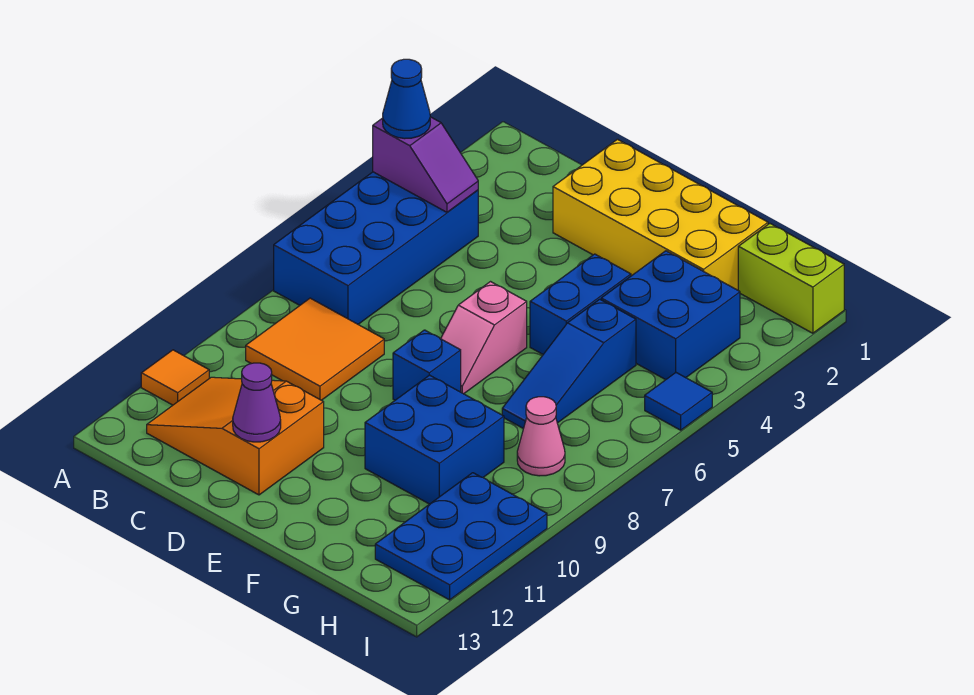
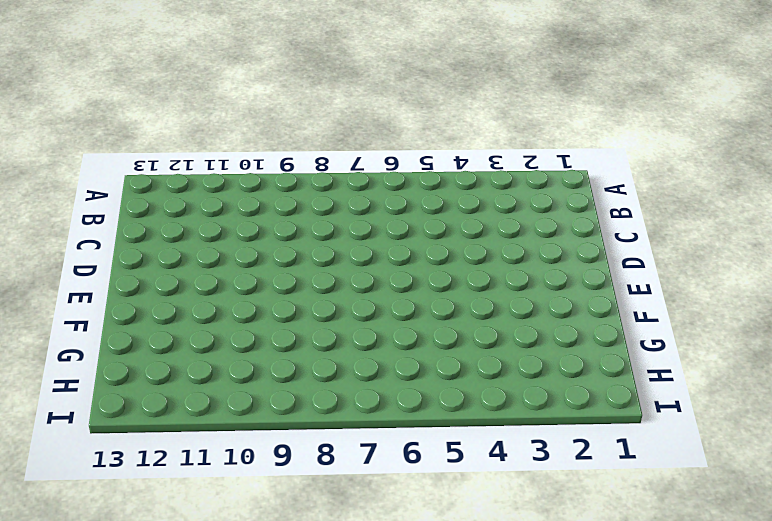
none -> blue 2x4 brick [274,172,478,324]
none -> orange 1x1 tile [141,350,209,405]
none -> orange 2x2 tile [246,298,384,400]

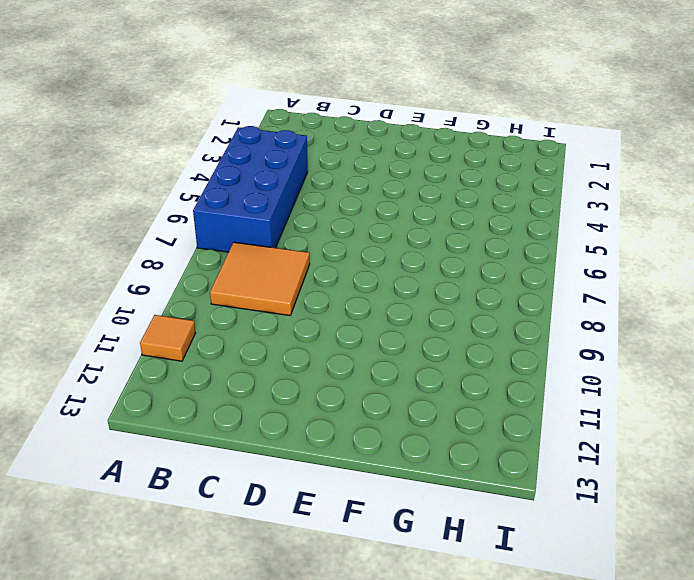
none -> orange 2x3 slope [147,377,324,495]
none -> yellow 2x4 brick [553,139,768,290]
none -> pink 1x2 slope [441,282,527,394]

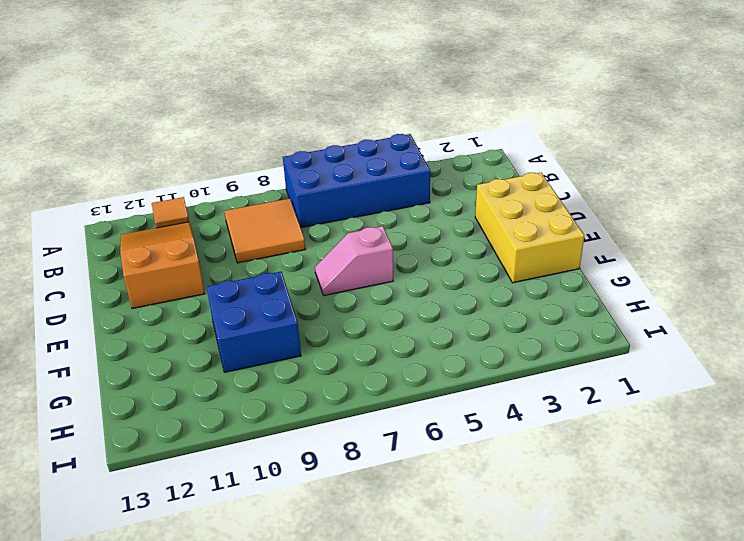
yellow 2x3 brick [475,173,584,283] -> yellow 2x4 brick [553,139,768,290]
none -> blue 1x1 brick [393,330,461,400]
none -> blue 1x2 brick [530,254,631,354]
none -> blue 2x2 brick [601,251,740,380]

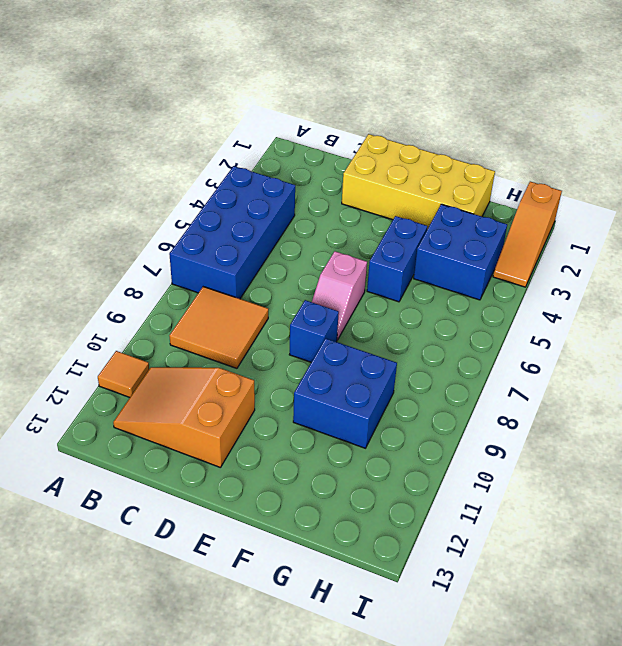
orange 1x3 slope [493,182,562,287] -> lime 1x2 brick [738,224,844,333]
none -> blue 1x3 slope [502,299,636,428]
none -> pink 1x1 cone [517,397,565,476]
none -> blue 2x3 plate [375,473,547,600]

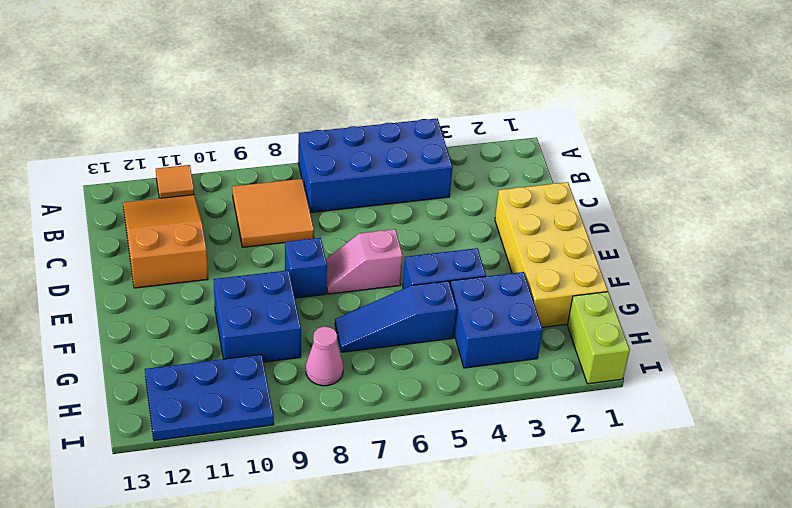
none -> blue 1x1 tile [645,373,712,430]
none -> purple 1x2 slope [373,117,478,212]
none -> purple 1x1 cone [233,363,281,442]

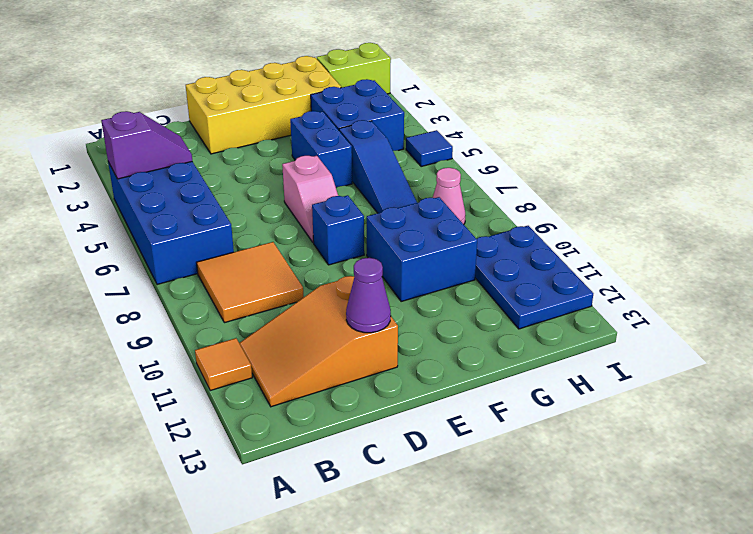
none -> blue 1x1 cone [383,59,430,139]

